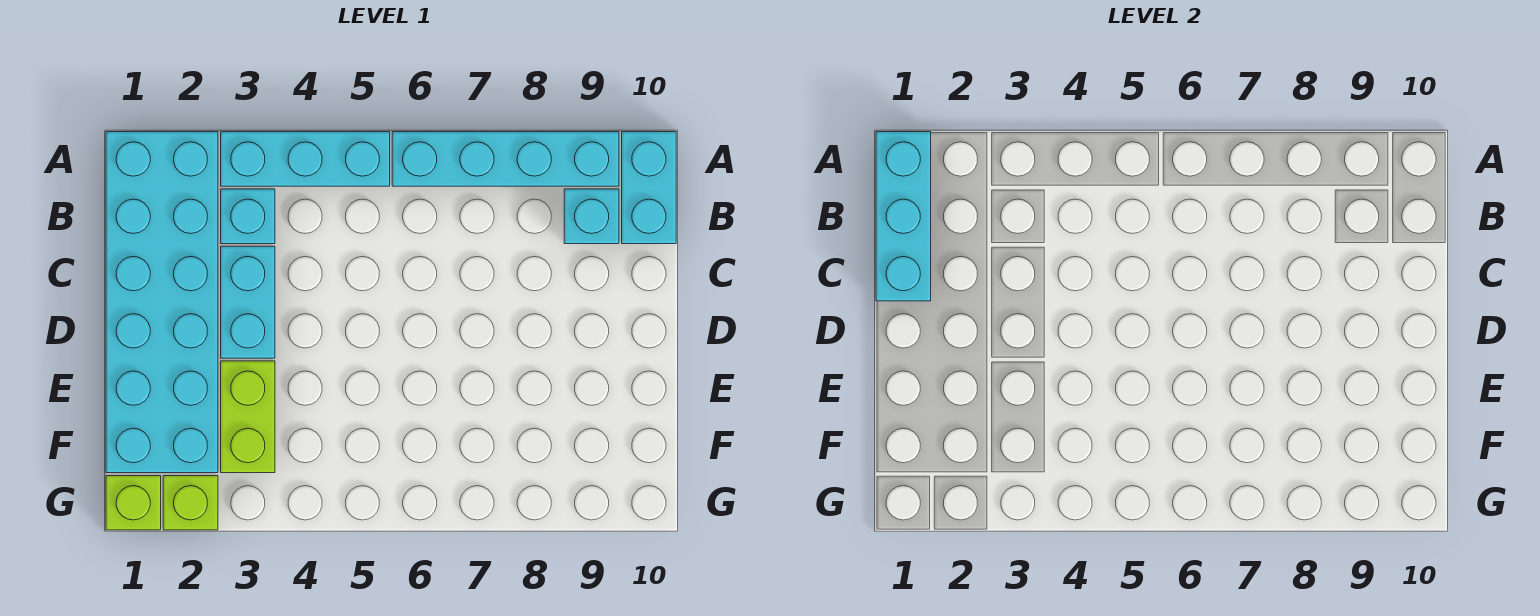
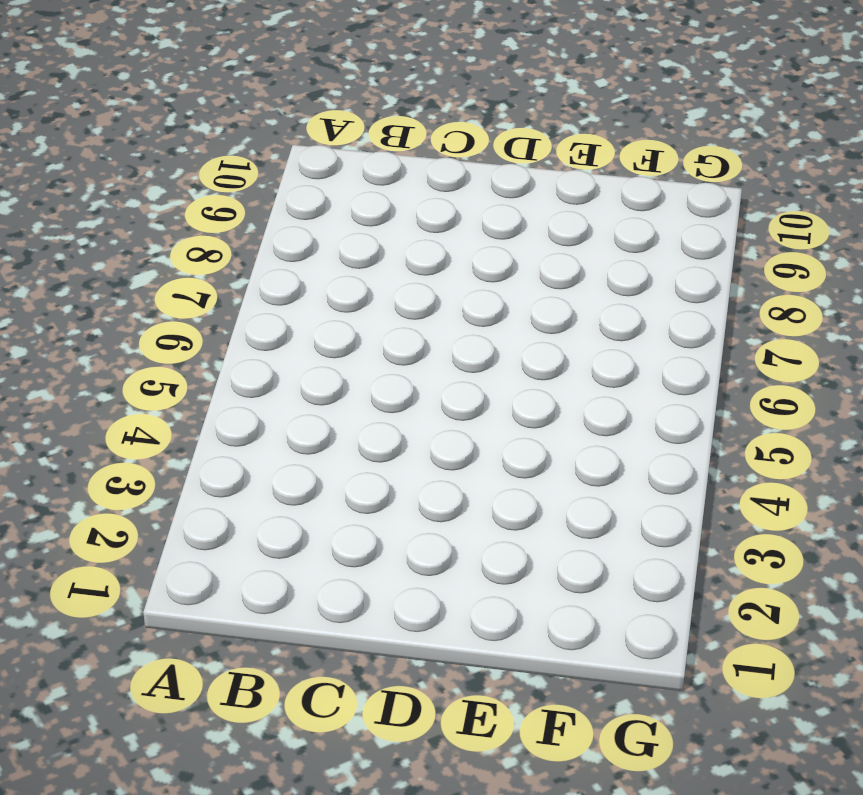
none -> cyan 2x6 brick [106,132,218,473]
none -> cyan 1x3 brick [221,132,390,186]

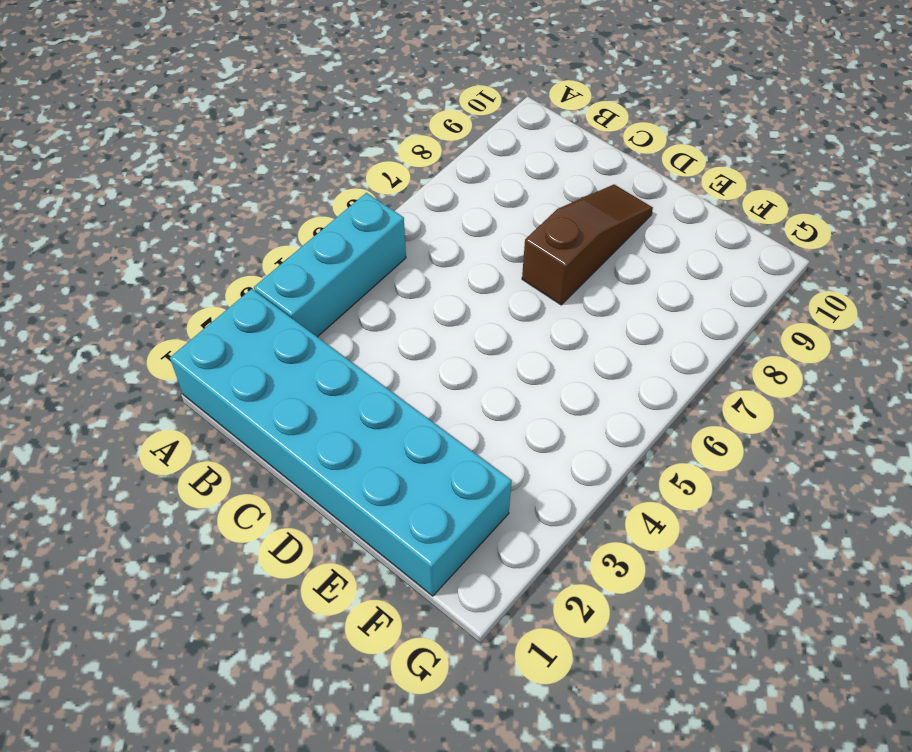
brown 1x3 slope [522,184,653,305] -> none
none -> cyan 1x4 brick [392,132,619,186]
none -> cyan 1x2 brick [622,132,676,244]

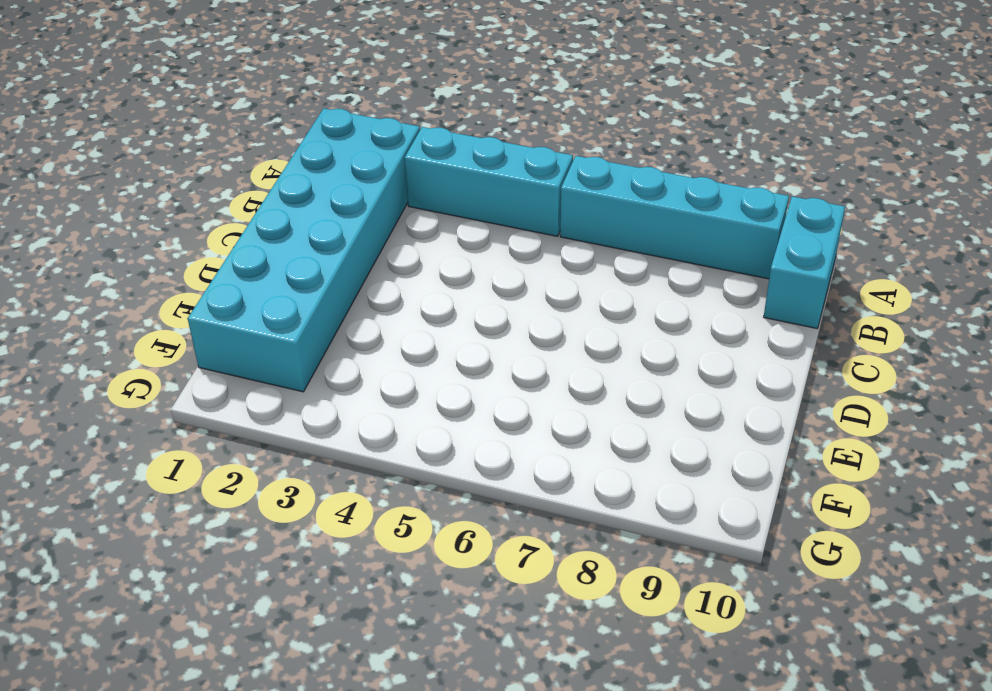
none -> cyan 1x1 brick [221,189,275,244]
none -> cyan 1x1 brick [564,189,619,244]

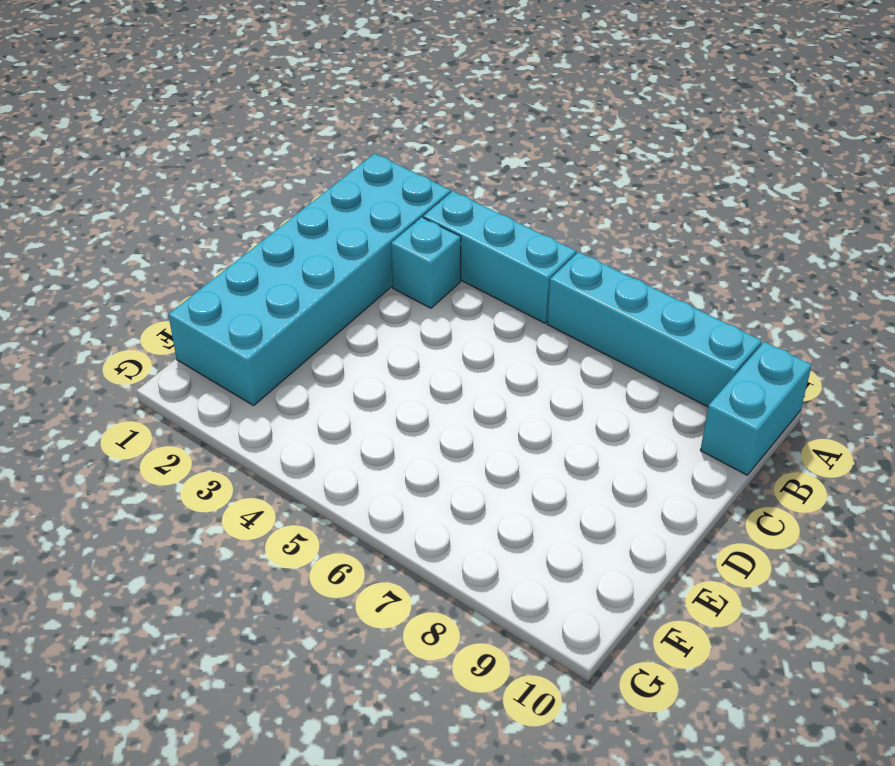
none -> cyan 1x1 brick [564,189,619,244]
none -> cyan 1x2 brick [221,246,275,358]

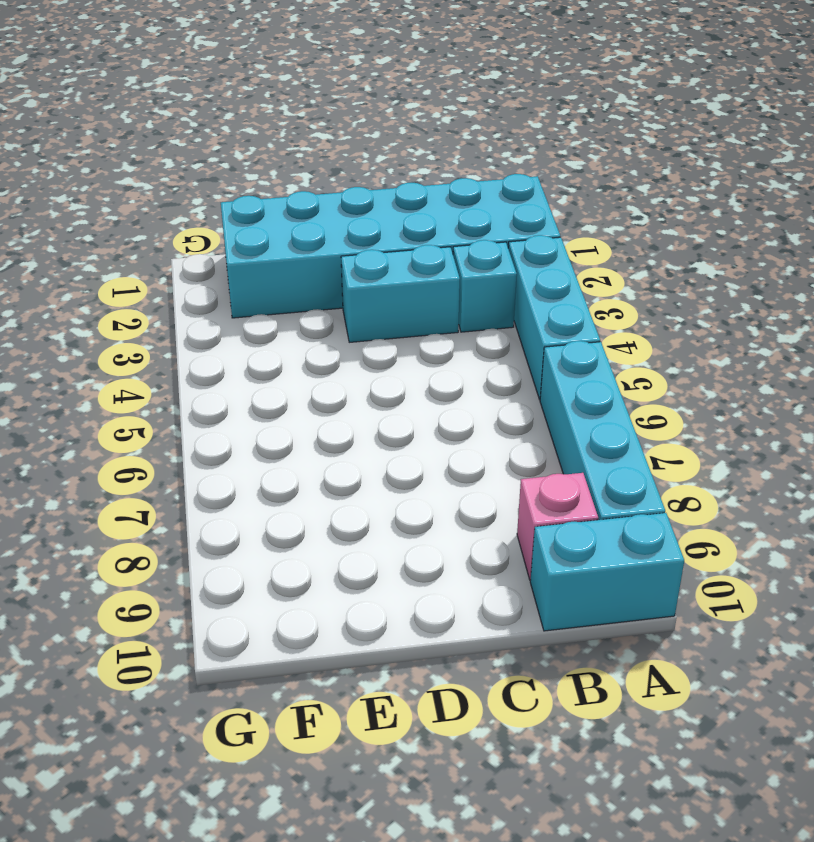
pink 1x1 brick [517,473,598,580] -> cyan 1x1 brick [564,189,619,244]
none -> lime 1x2 brick [221,361,275,473]
none -> lime 1x1 brick [106,476,161,530]

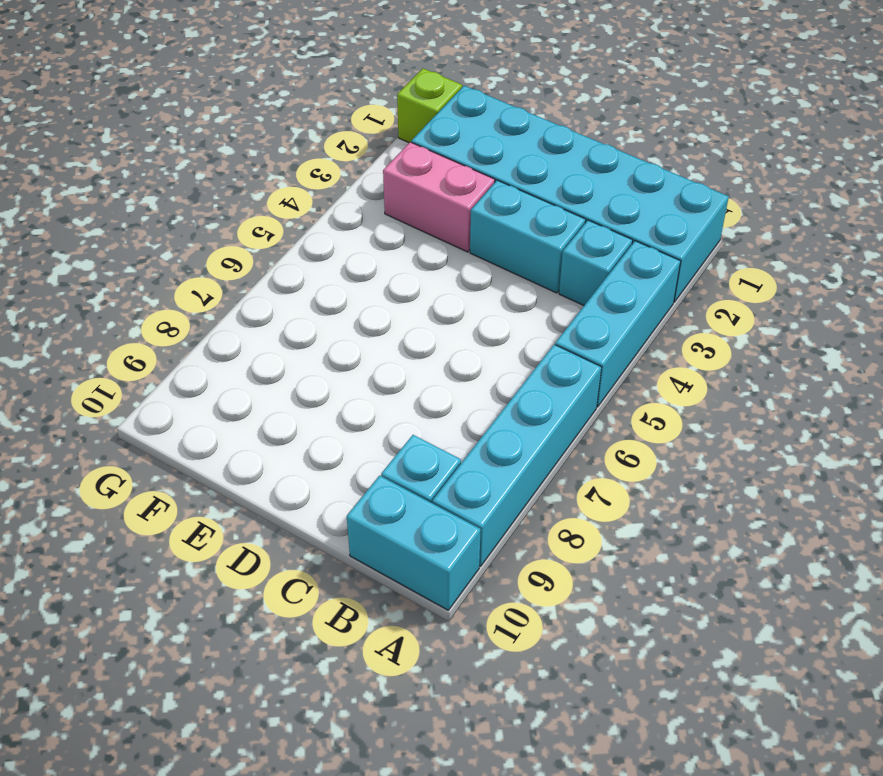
pink 1x2 brick [383,142,495,252] -> lime 1x2 brick [221,361,275,473]
none -> lime 1x1 brick [163,476,218,530]
none -> cyan 1x3 brick [876,132,931,301]

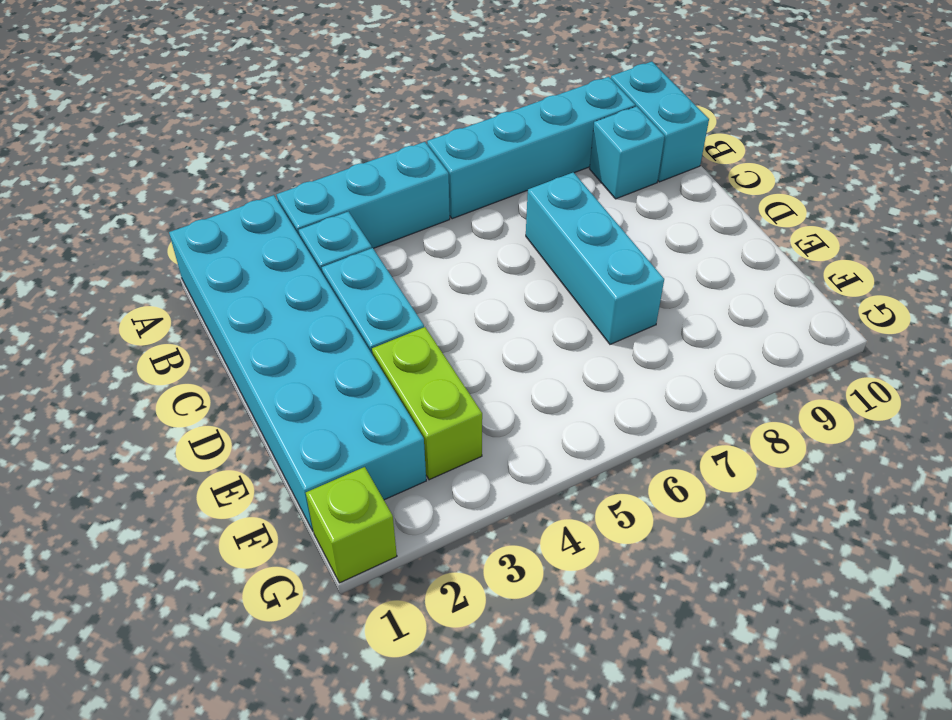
cyan 1x3 brick [526,172,664,344] -> cyan 1x3 brick moved to [876,132,931,301]
none -> lime 1x1 brick [163,476,218,530]

